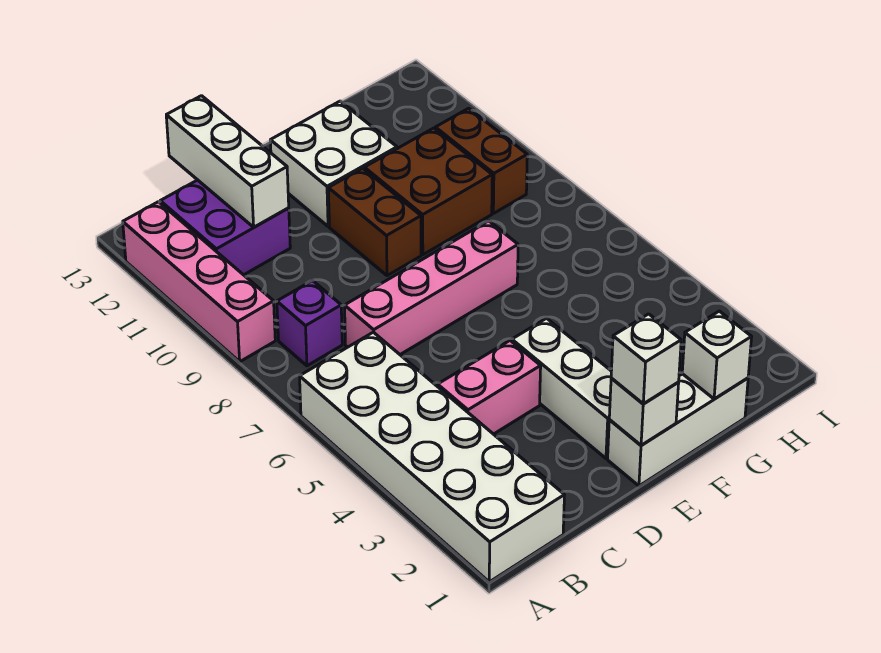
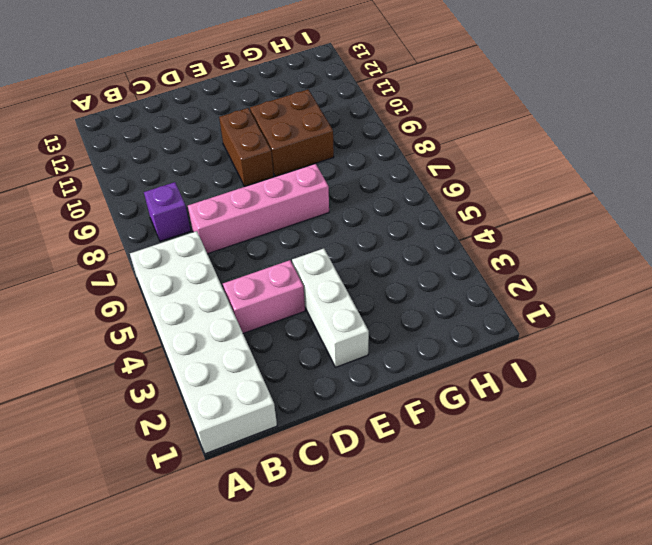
none -> pink 1x4 brick [123,202,275,362]
none -> purple 2x2 brick [160,180,290,275]
none -> white 1x3 brick [608,374,748,486]

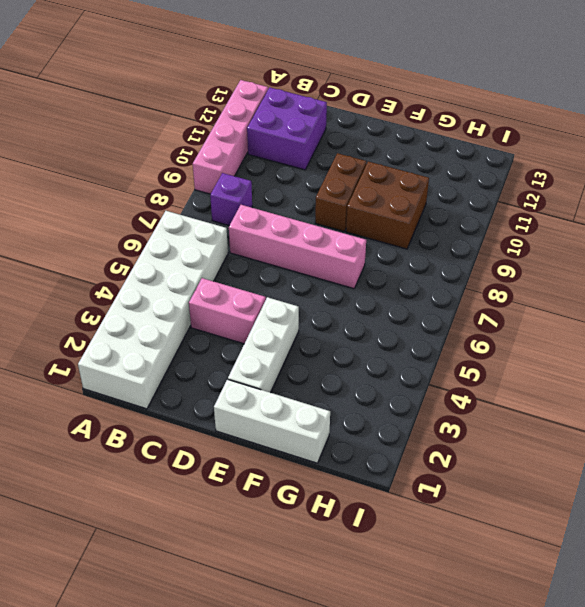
none -> white 2x2 brick [270,101,397,226]
none -> brown 1x2 brick [435,108,527,213]
none -> white 1x3 brick [166,96,289,227]

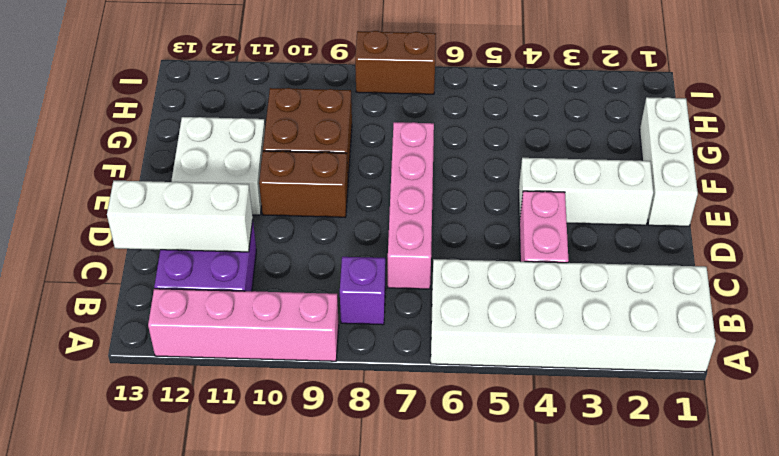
brown 1x2 brick [355,31,436,94] -> brown 1x2 brick moved to [435,108,527,213]
none -> white 1x1 brick [609,378,679,445]
none -> white 1x1 brick [682,311,752,399]
none -> white 1x1 brick [611,314,681,404]

